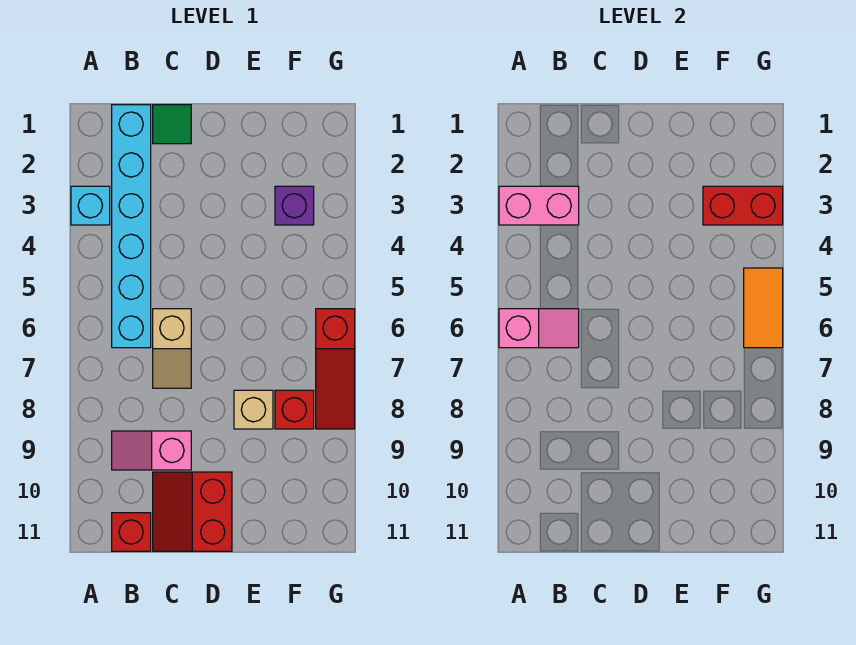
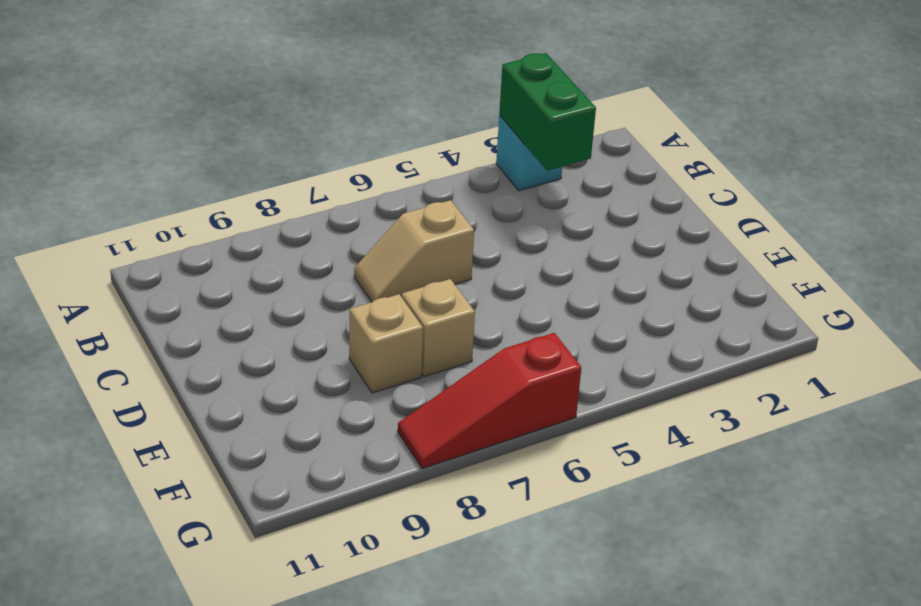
green 1x2 brick [499,53,596,171] -> pink 1x2 brick [499,186,579,225]
tan 1x1 brick [402,279,475,377] -> none
none -> cyan 1x6 brick [112,105,151,348]
none -> pink 1x2 slope [112,431,191,470]
none -> red 1x1 brick [112,513,151,551]

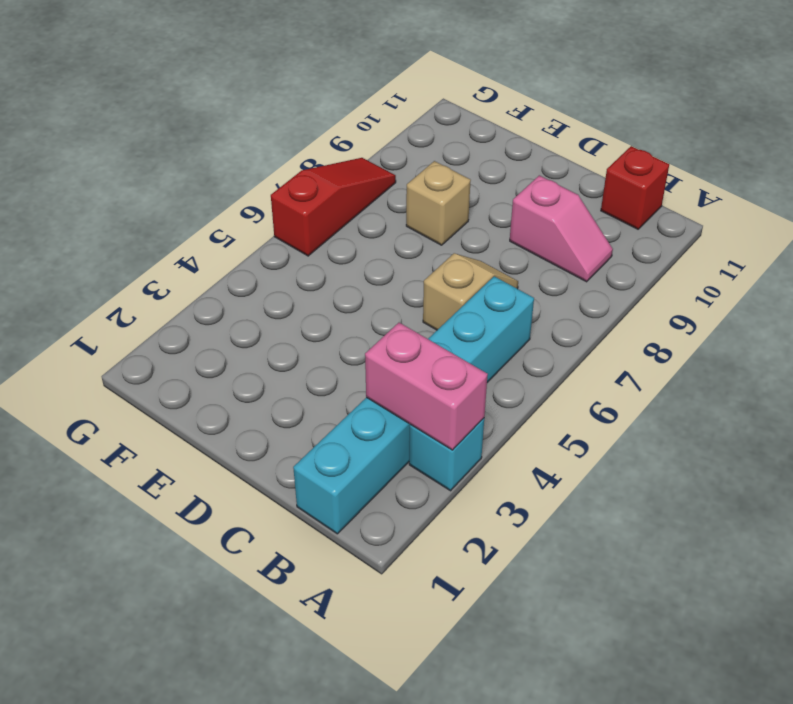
none -> green 1x1 tile [153,105,191,144]
none -> red 2x2 slope [153,472,232,551]
none -> purple 1x1 brick [275,186,314,225]

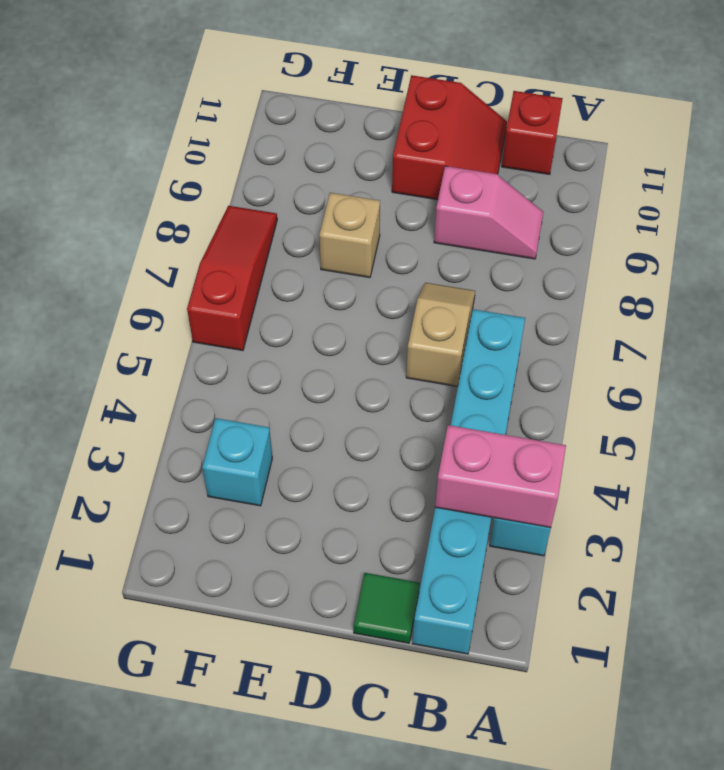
cyan 1x1 brick [202,418,272,506] -> purple 1x1 brick [275,186,314,225]
none -> red 1x1 brick [275,390,314,429]
none -> pink 1x2 slope [499,309,579,348]
none -> red 1x2 brick [703,186,783,225]

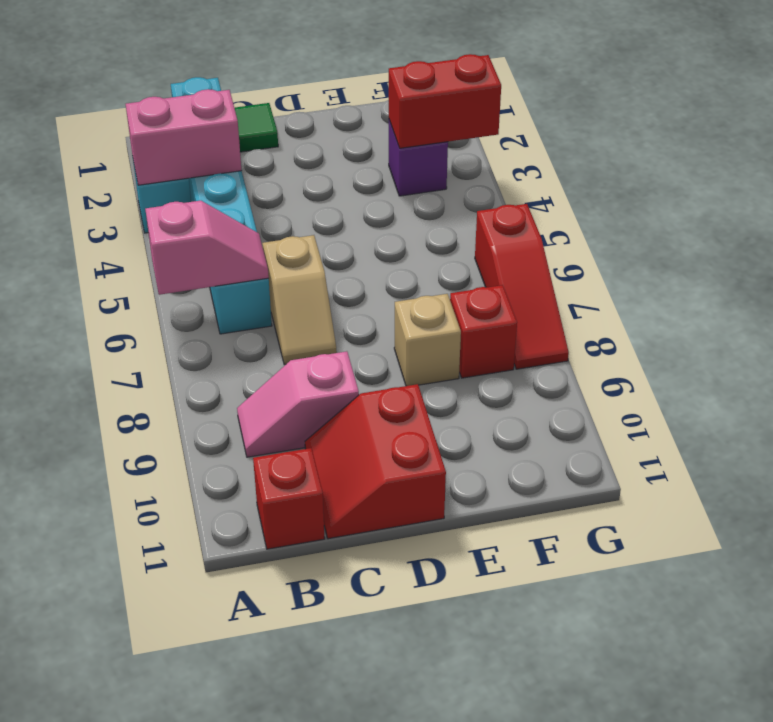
none -> orange 1x2 tile [744,268,783,348]

